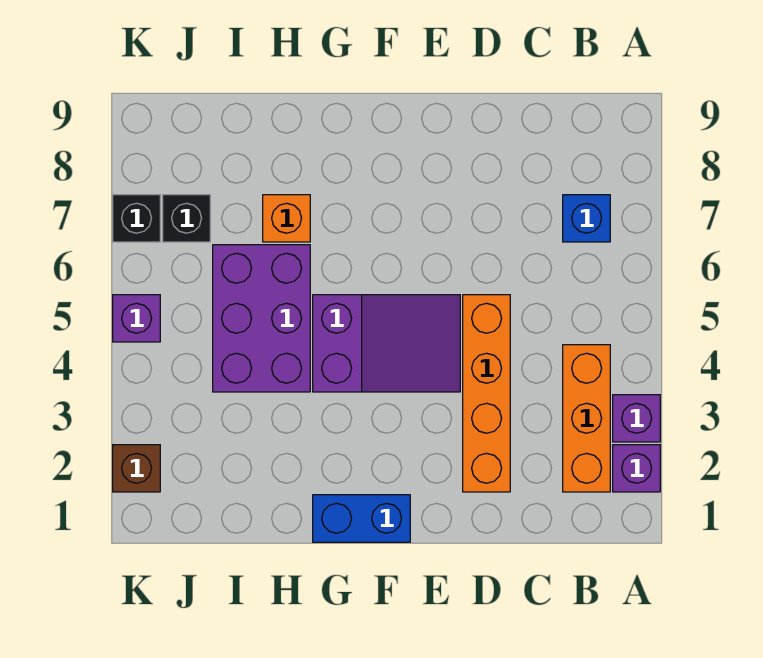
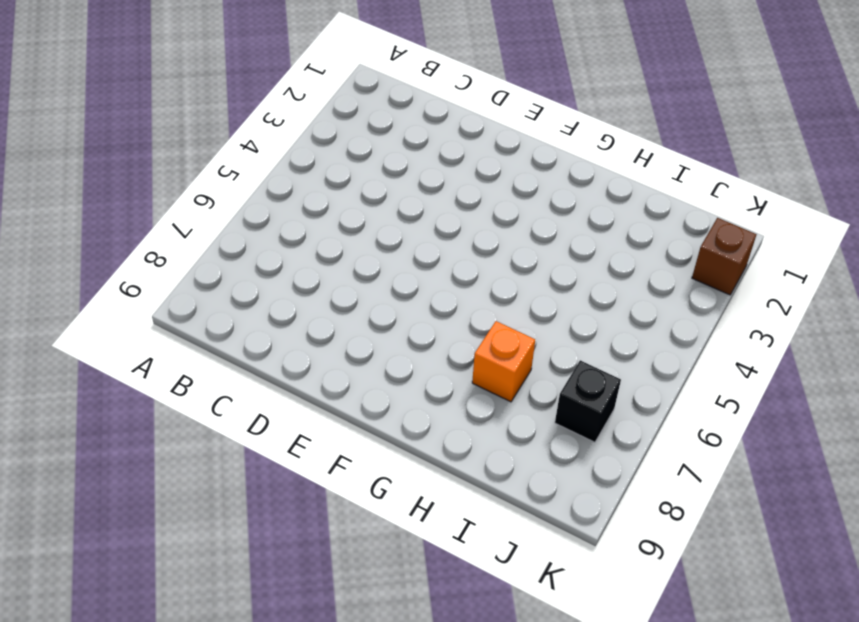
none -> purple 1x1 brick [613,445,660,492]
none -> purple 1x1 brick [613,395,660,442]
none -> orange 1x3 brick [563,345,610,492]

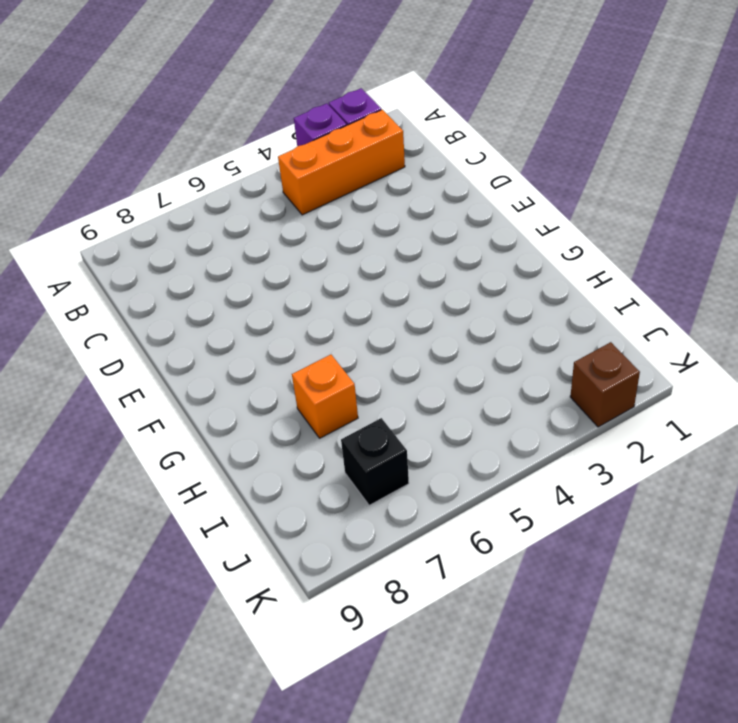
none -> blue 1x1 brick [563,195,610,242]
none -> orange 1x4 brick [463,295,510,492]
none -> purple 2x3 slope [313,295,460,392]

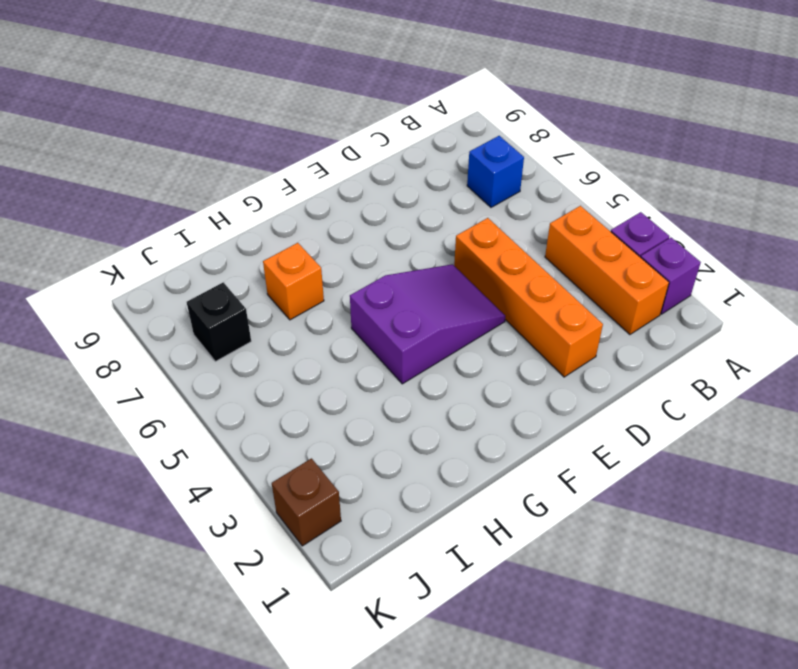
none -> blue 1x2 brick [313,495,410,542]
none -> purple 2x3 brick [213,245,310,392]
none -> purple 1x1 brick [113,295,160,342]

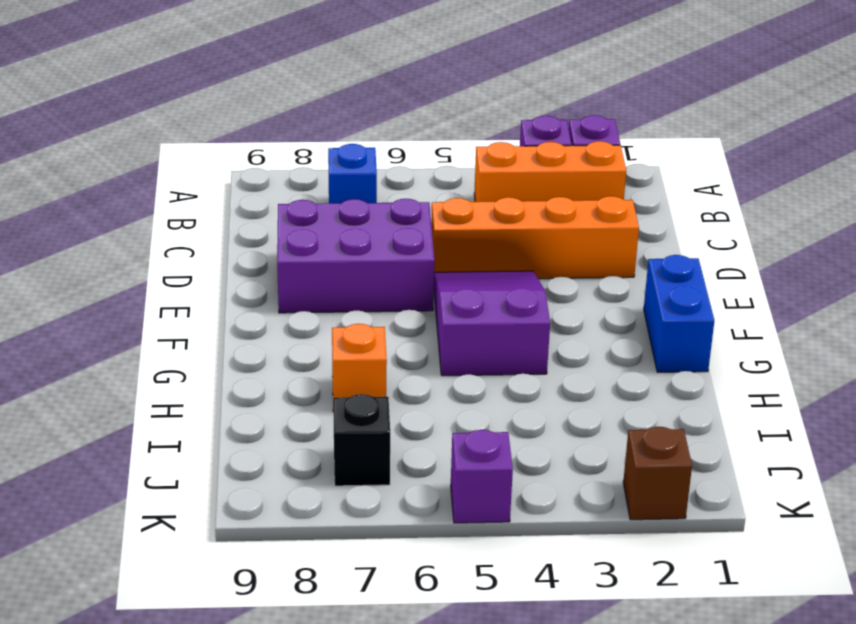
purple 2x3 brick [277,199,434,313] -> purple 2x3 brick moved to [213,245,310,392]
none -> black 1x1 brick [113,195,160,242]

